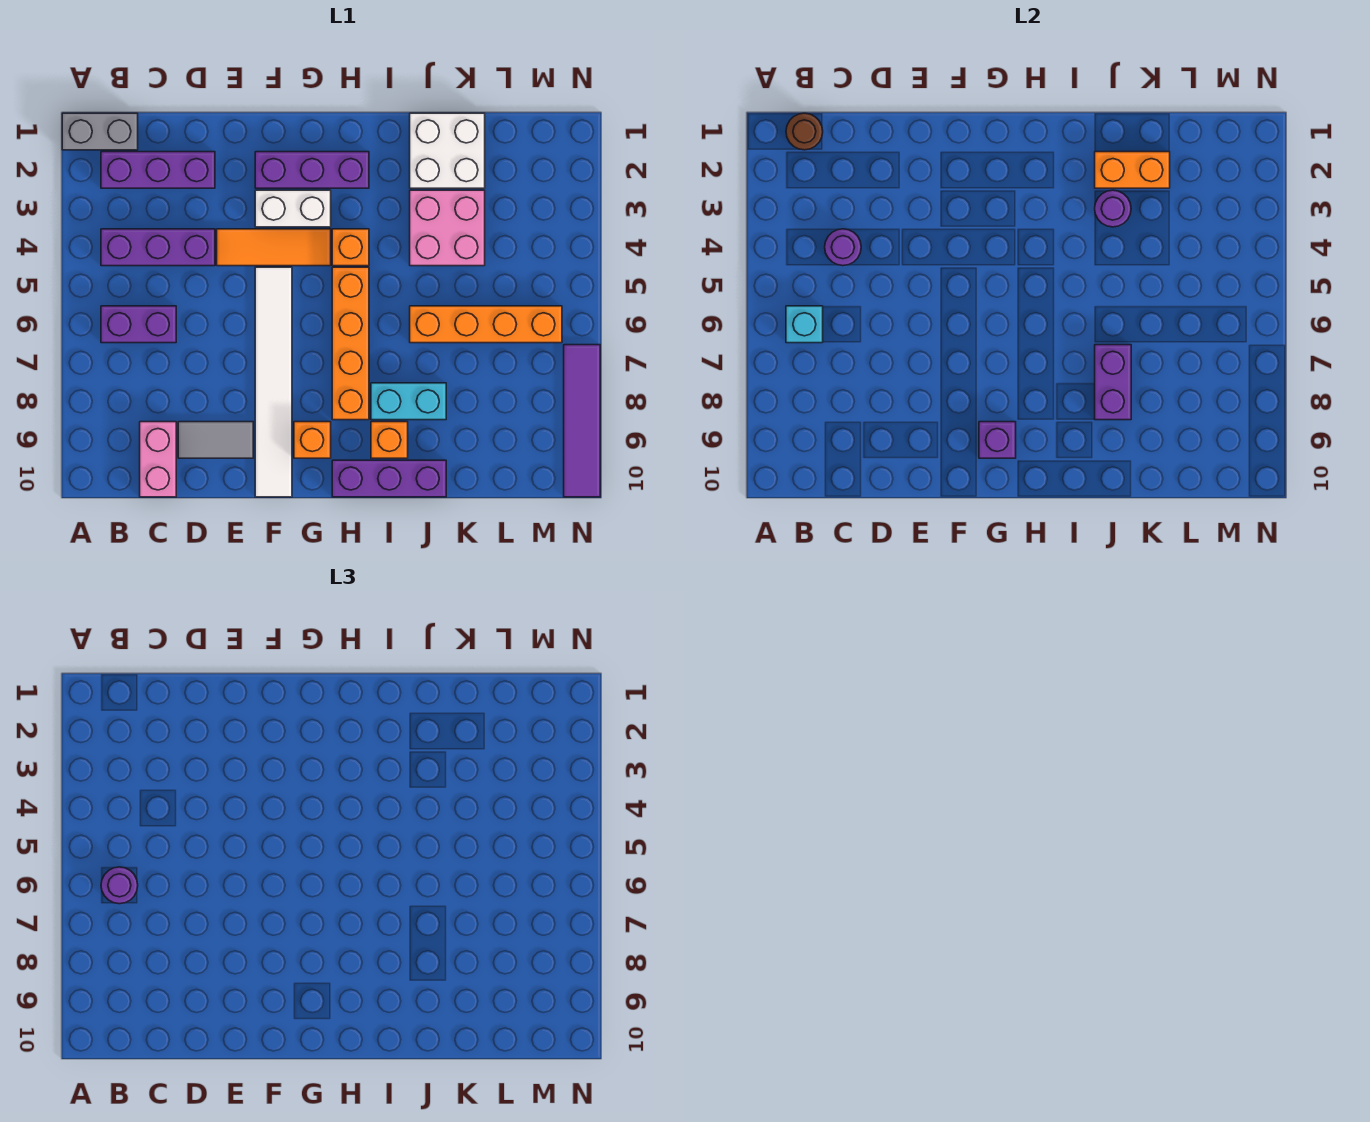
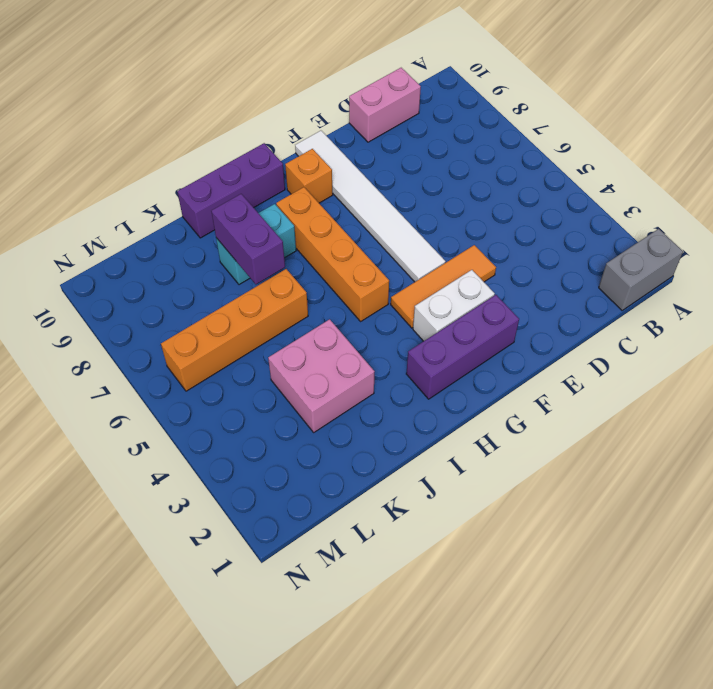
pink 1x2 brick [349,68,421,142] -> pink 1x2 brick turned to [140,422,176,497]
none -> purple 1x3 brick [101,152,215,188]
none -> purple 1x3 brick [101,229,215,266]
none -> purple 1x2 brick [101,306,176,343]

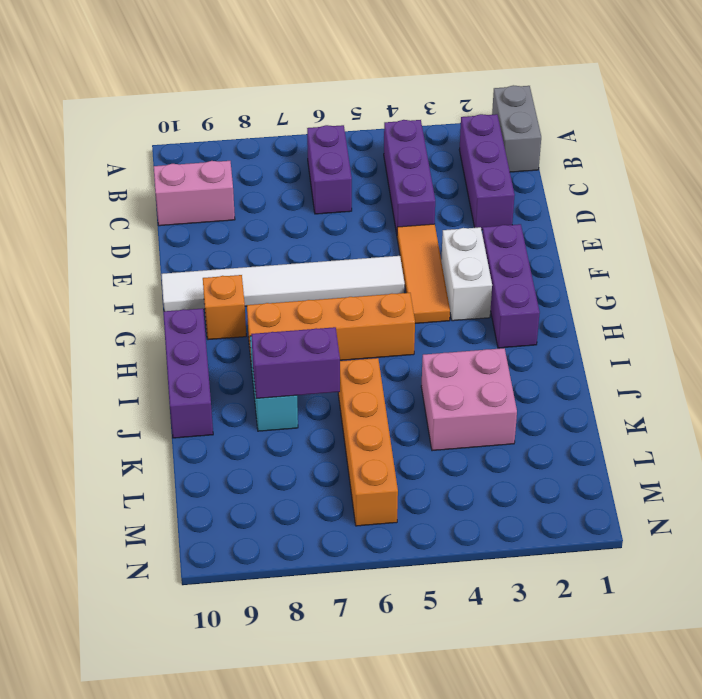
none -> grey 1x2 tile [178,422,253,458]
none -> orange 1x1 brick [332,229,369,266]
none -> orange 1x1 brick [371,422,408,458]

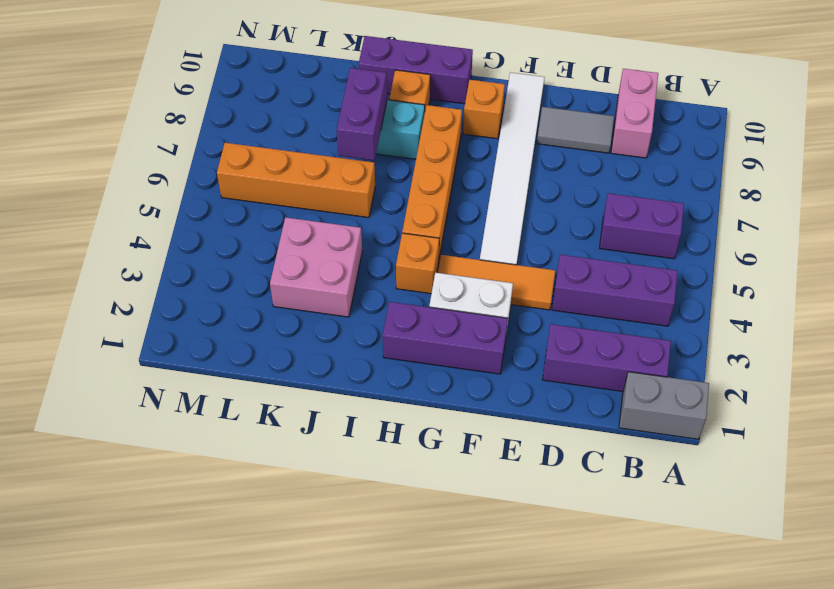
none -> white 2x2 brick [410,113,485,188]
none -> purple 1x4 tile [564,345,600,497]
none -> brown 1x1 round brick [786,113,823,150]

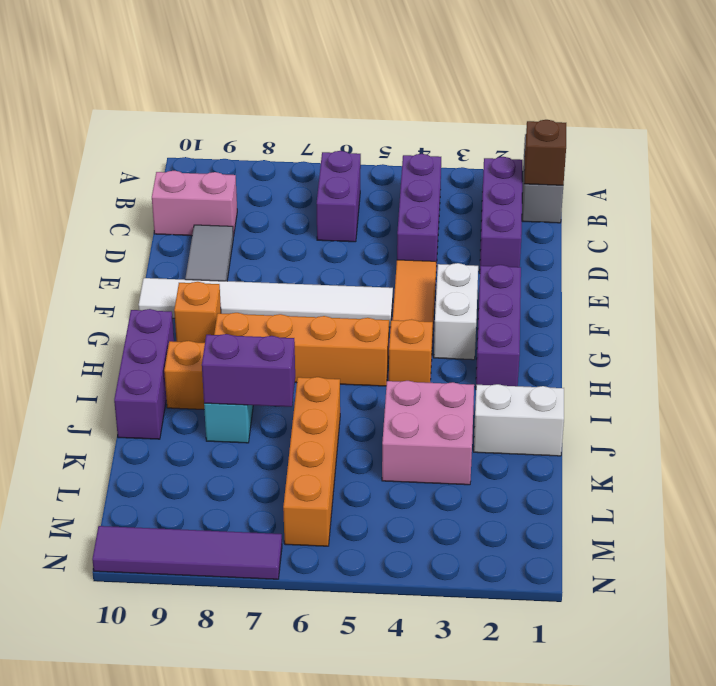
brown 1x1 brick [524,120,566,185] -> brown 1x1 round brick [786,113,823,150]
white 1x2 brick [474,384,564,456] -> white 2x2 brick [410,113,485,188]
none -> cyan 1x1 brick [786,306,823,343]
none -> purple 1x1 round brick [825,229,861,266]
none -> purple 1x1 brick [979,422,1016,458]

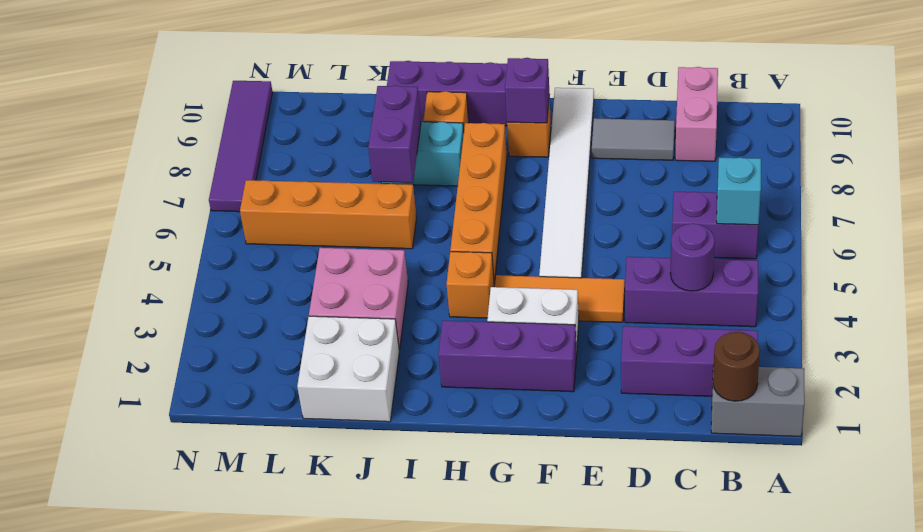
none -> orange 1x2 brick [1095,152,1170,188]
none -> purple 1x1 round brick [1095,190,1131,227]
none -> purple 1x1 round brick [101,867,138,904]

